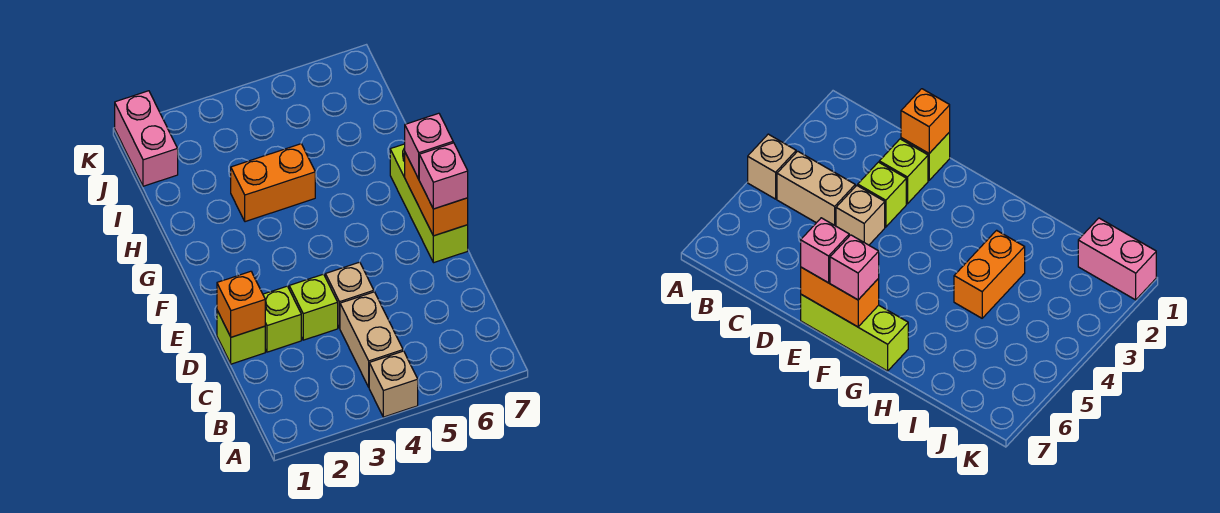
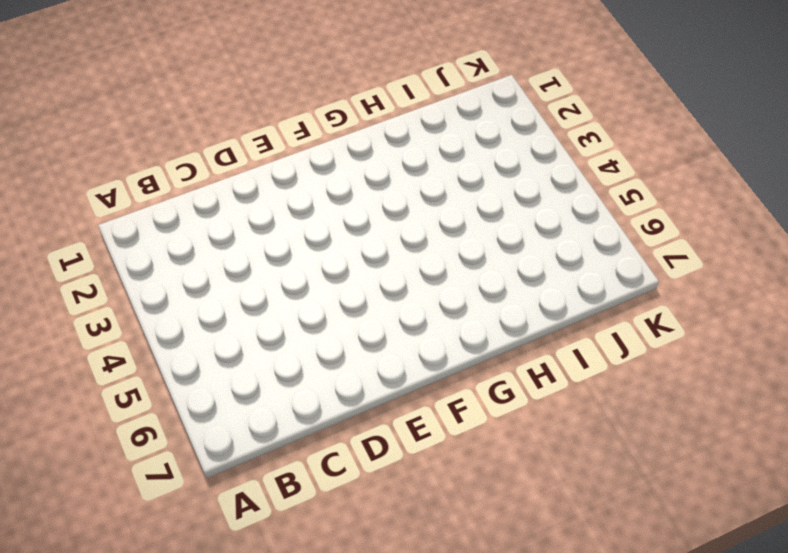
none -> tan 1x1 brick [369,351,418,417]
none -> tan 1x2 brick [340,292,403,387]
none -> lime 1x1 brick [217,311,265,364]

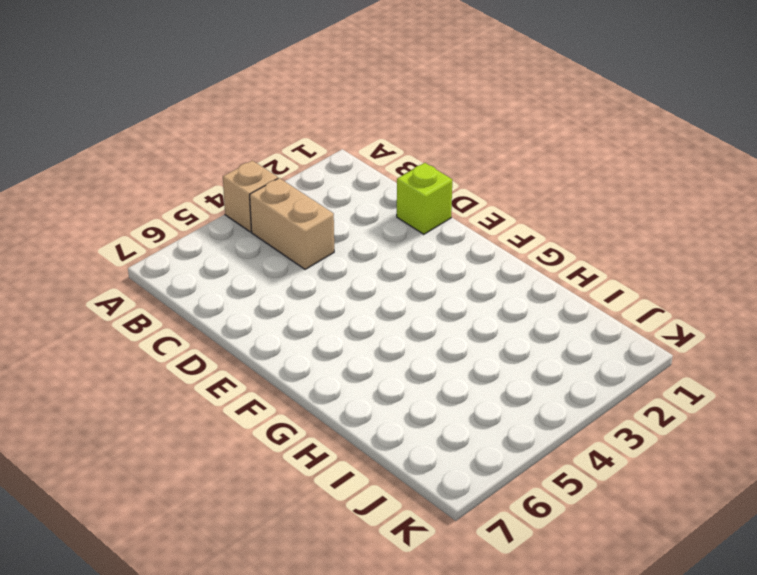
none -> lime 1x1 brick [263,286,301,352]
none -> lime 1x1 brick [289,274,338,340]
none -> tan 1x1 brick [325,262,374,328]

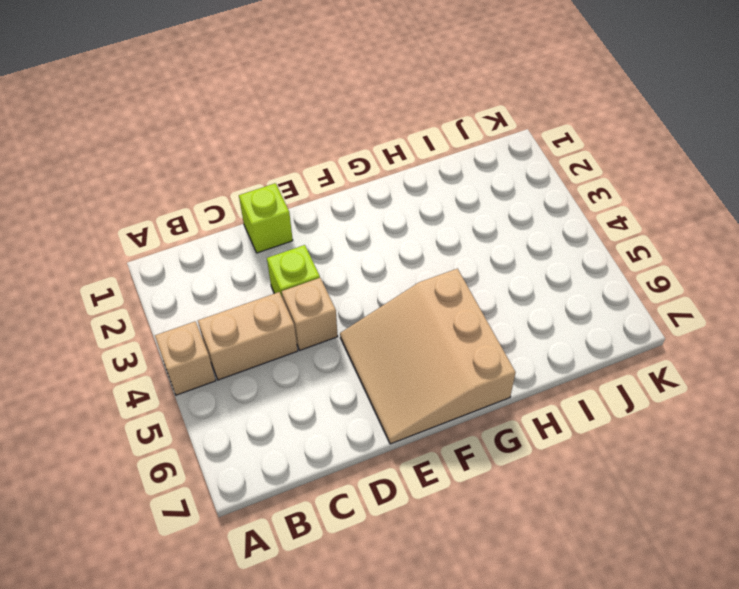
tan 3x3 slope [340,269,516,444] -> lime 1x3 brick [390,144,468,263]
none -> lime 1x1 brick [263,286,301,352]
none -> orange 1x2 brick [231,144,315,222]
none -> pink 1x2 brick [115,91,178,186]

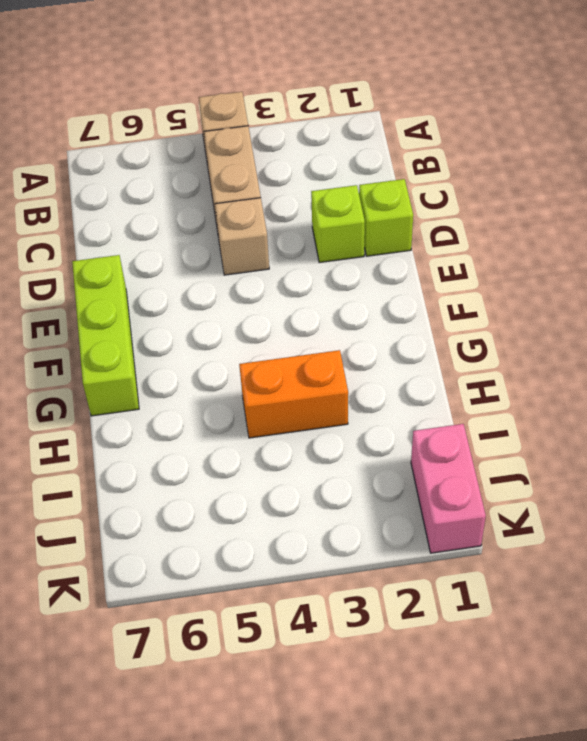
none -> lime 1x1 brick [289,274,338,340]
none -> orange 1x1 brick [217,271,265,337]
none -> orange 1x2 brick [405,153,468,236]

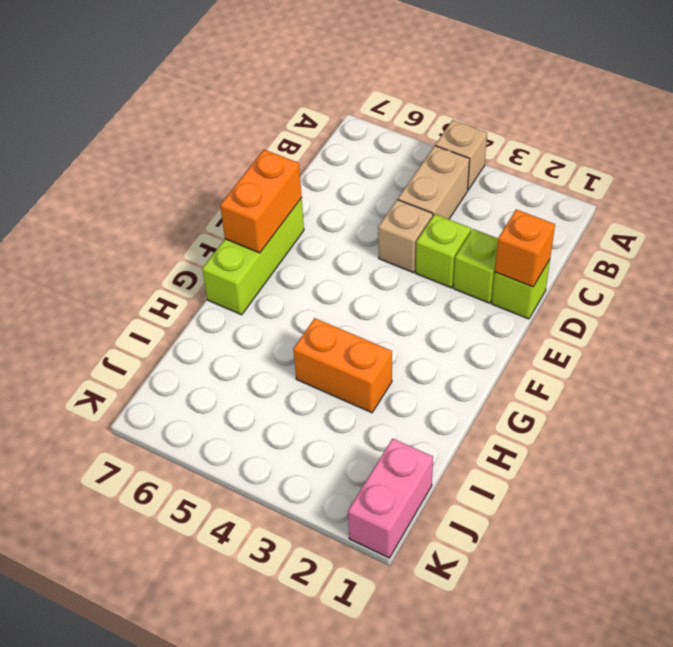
none -> pink 1x1 brick [419,143,468,209]
none -> pink 1x1 brick [405,113,453,179]

